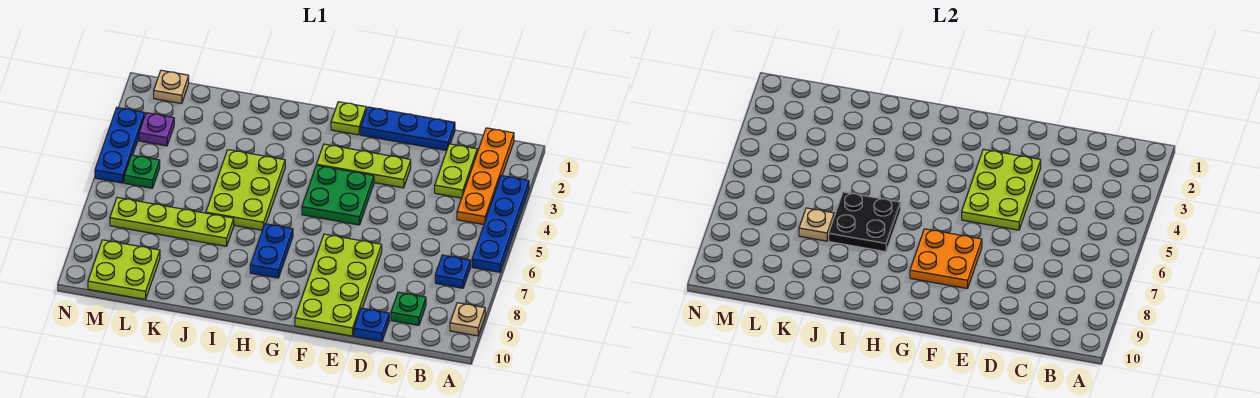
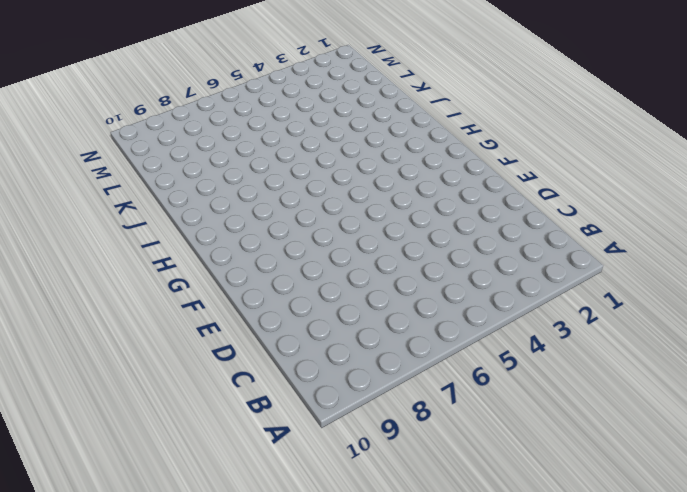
none -> blue 1x4 plate [472,176,529,272]
none -> tan 1x1 plate [450,303,485,336]
none -> orange 1x4 plate [457,128,514,225]

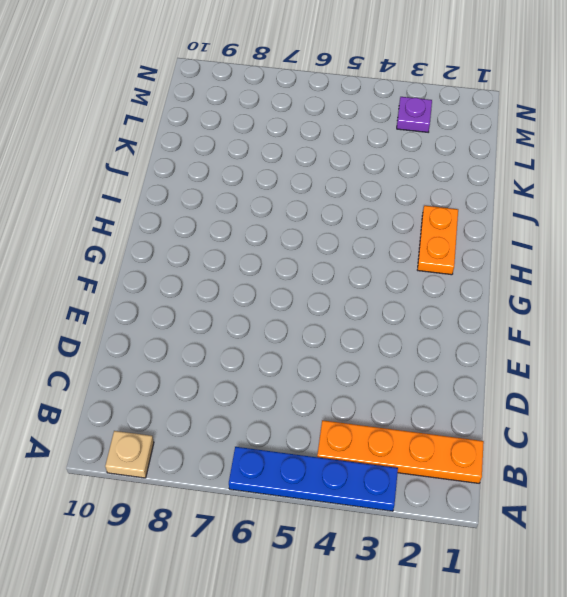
orange 1x2 plate [418,206,458,275] -> none
none -> blue 1x1 plate [435,255,470,288]
none -> lime 1x2 plate [435,144,477,198]
none -> green 1x1 plate [391,292,426,325]

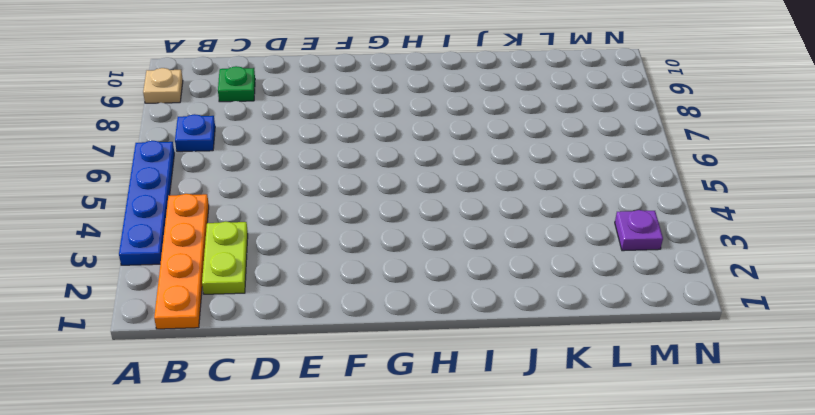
none -> blue 1x3 plate [361,107,455,151]
none -> blue 1x1 plate [354,308,389,341]
none -> lime 1x3 plate [317,144,411,188]

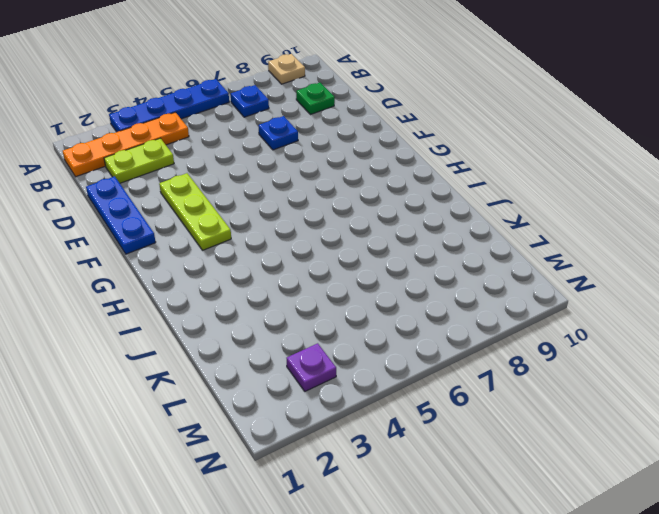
blue 1x1 plate [258,116,298,150] -> blue 1x1 plate moved to [354,308,389,341]
none -> lime 2x4 plate [295,234,382,336]
none -> green 2x2 plate [302,165,374,225]
none -> lime 1x1 plate [331,102,366,135]

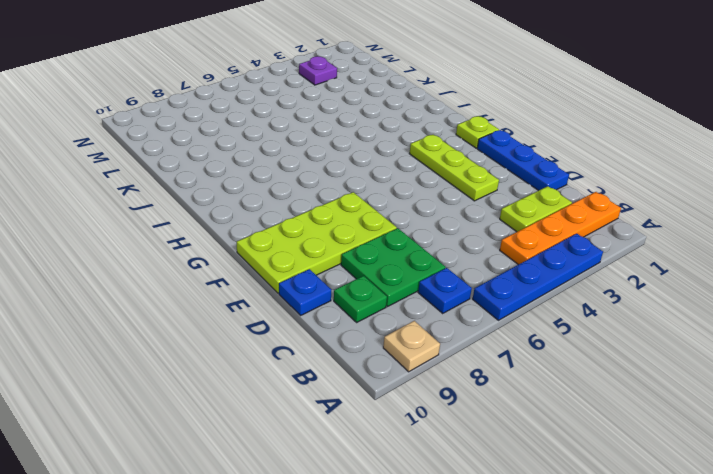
green 2x2 plate [341,228,446,307] -> green 2x2 plate moved to [302,165,374,225]
none -> blue 1x2 plate [250,224,293,278]
none -> lime 2x3 plate [206,150,285,230]
none -> lime 1x4 plate [110,198,234,246]

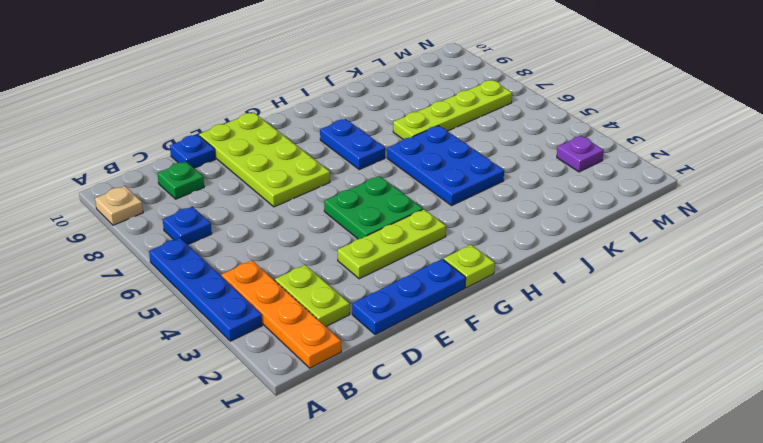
blue 2x3 plate [387,126,504,206] -> lime 2x3 plate [206,150,285,230]
none -> lime 2x2 plate [88,240,160,300]
none -> tan 1x1 plate [154,70,189,104]
none -> green 1x1 plate [124,155,160,188]

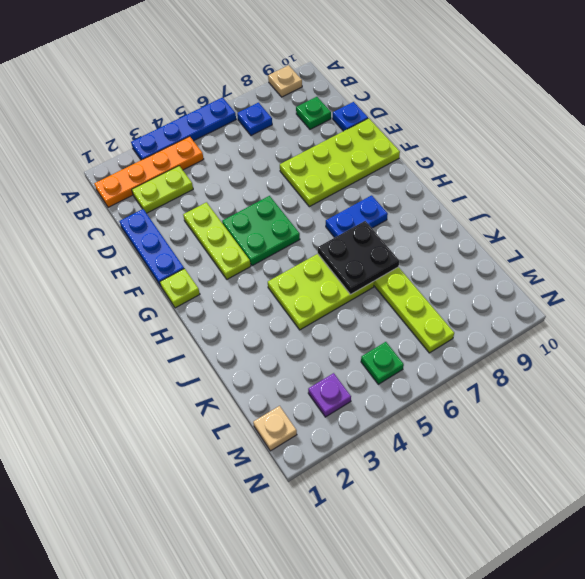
none -> lime 2x2 plate [88,240,160,300]
none -> blue 1x3 plate [95,108,145,183]
none -> lime 2x3 plate [962,149,1041,230]

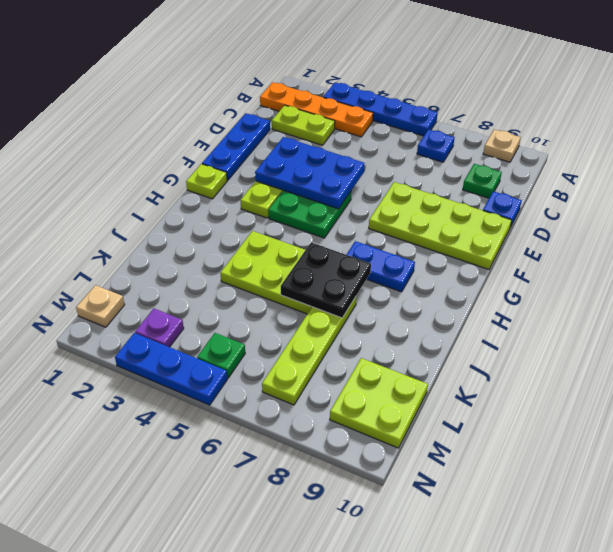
blue 2x3 plate [255,137,365,209] -> lime 2x3 plate [962,149,1041,230]
none -> orange 2x2 plate [910,229,982,289]
none -> tan 1x1 plate [799,208,834,241]

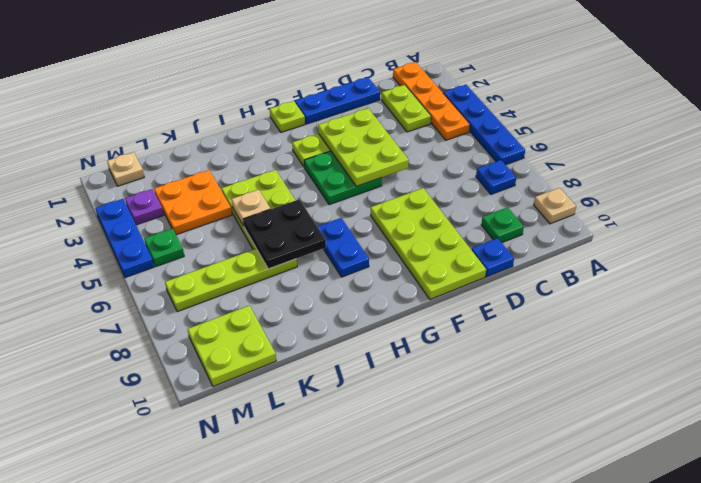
tan 1x1 plate [232,190,270,226] -> tan 1x1 plate moved to [799,208,834,241]
orange 2x2 plate [154,170,232,235] -> orange 2x2 plate moved to [910,229,982,289]

